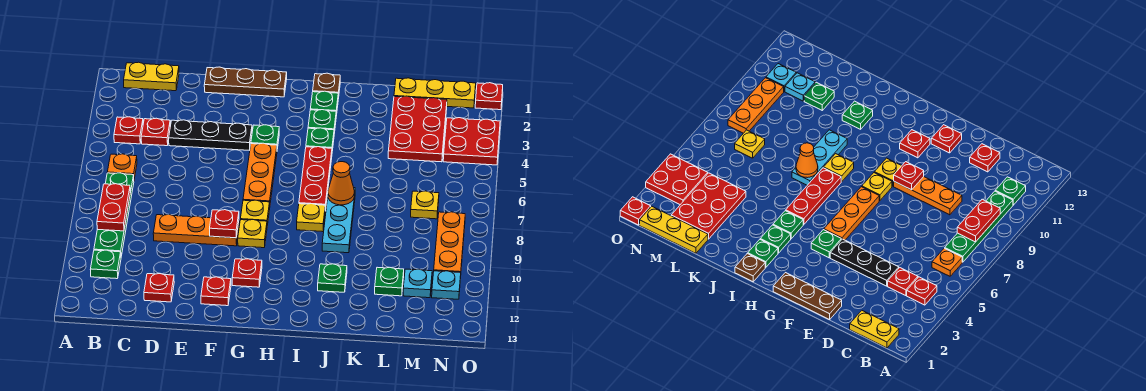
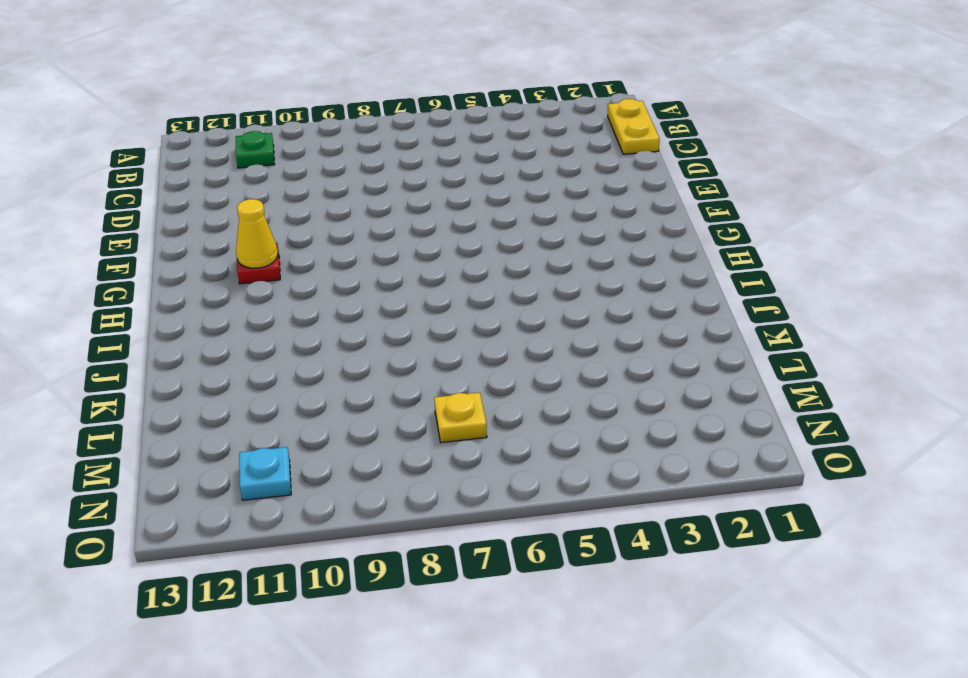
yellow 1x1 cone [236,199,278,268] -> none
none -> red 1x1 plate [114,117,143,144]
none -> orange 1x1 plate [107,154,137,179]
none -> green 1x4 plate [94,173,134,256]
none -> red 1x1 plate [141,118,170,146]

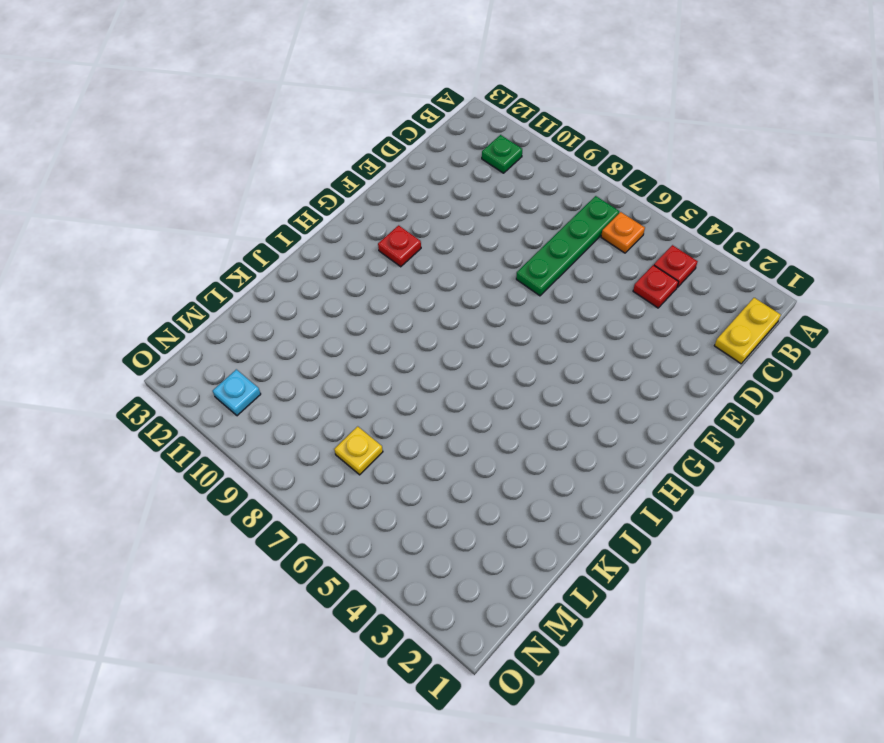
green 1x4 plate [516,196,619,296] -> green 1x4 plate turned to [94,173,134,256]
none -> black 1x3 plate [169,120,252,150]
none -> orange 1x3 plate [153,215,239,246]
none -> red 1x1 plate [144,274,174,302]
none -> brown 1x3 plate [204,67,287,97]

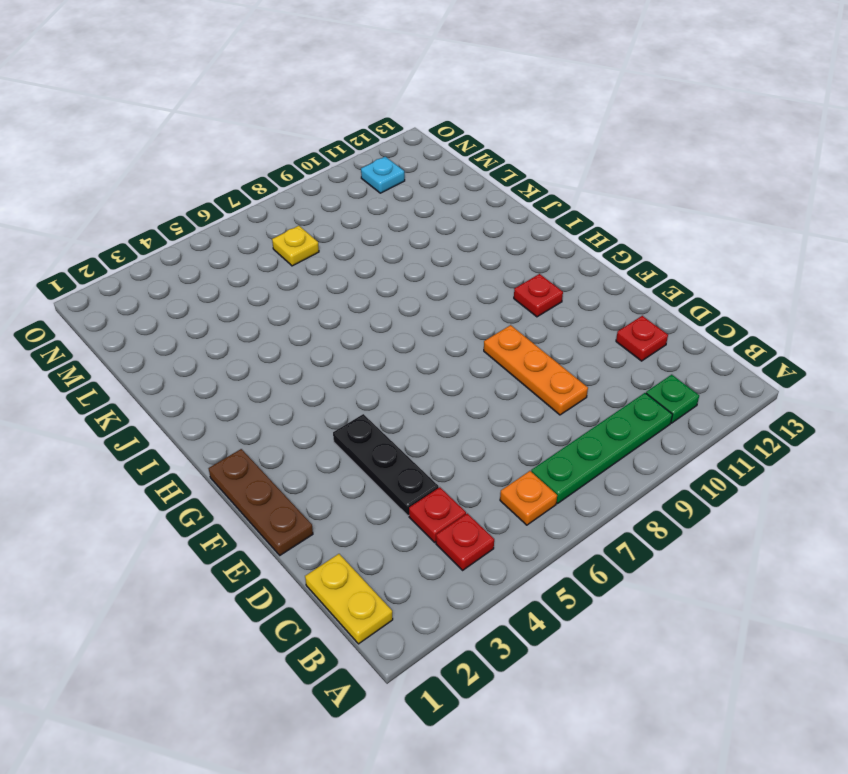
none -> red 1x1 plate [201,277,231,306]
none -> green 1x1 plate [251,125,279,149]
none -> orange 1x3 plate [243,143,277,203]
none -> yellow 1x1 plate [240,200,270,226]

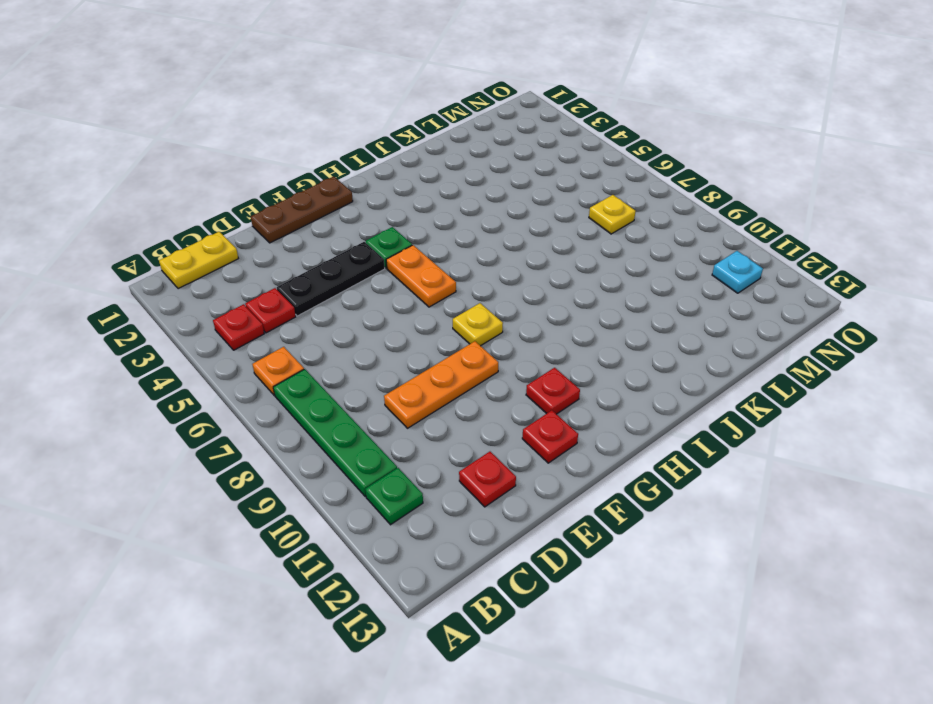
orange 1x2 plate [386,245,456,307] -> orange 1x3 plate [243,143,277,203]
none -> yellow 1x1 plate [238,220,267,248]
none -> brown 1x1 plate [313,73,340,99]
none -> green 1x1 plate [310,91,338,116]
none -> green 1x1 plate [308,110,336,133]

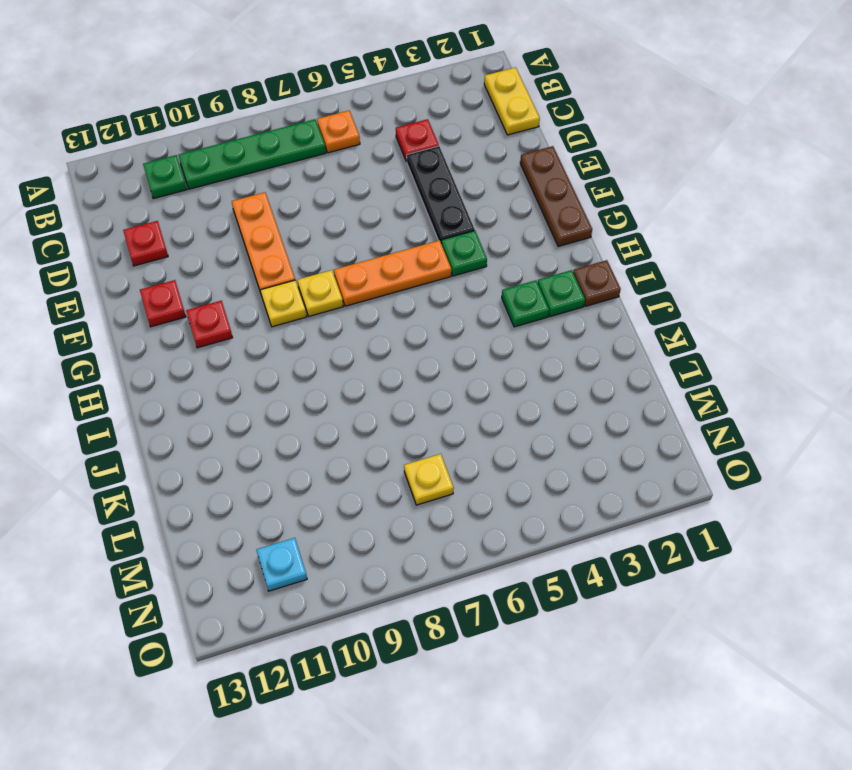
none -> red 1x1 plate [114,117,143,144]
none -> green 1x1 plate [306,128,334,151]
none -> red 1x3 plate [299,147,332,211]
none -> yellow 1x1 plate [297,204,325,232]

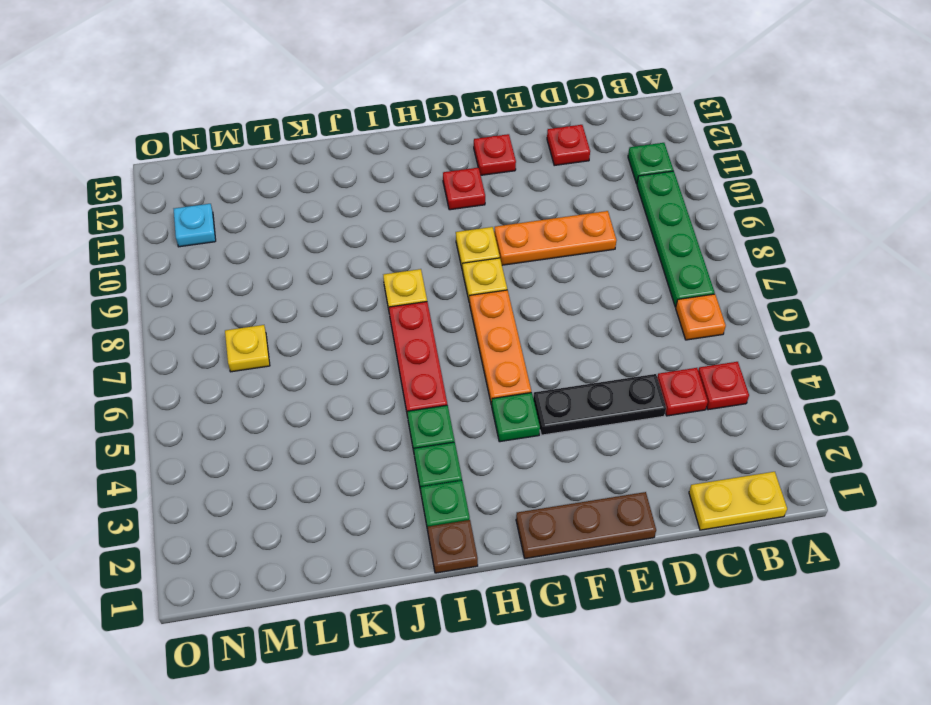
none -> cyan 1x3 plate [322,188,355,253]
none -> green 1x1 plate [318,264,347,292]
none -> yellow 1x3 plate [394,78,476,108]
none -> red 2x3 plate [388,96,447,162]

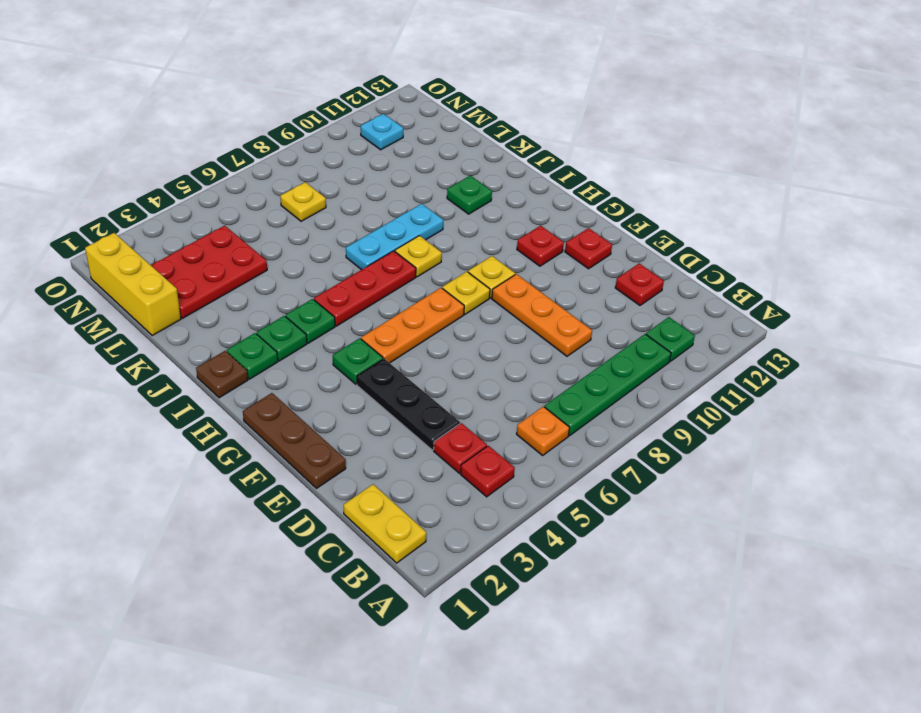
yellow 1x3 brick [85,233,181,335] -> yellow 1x3 plate [394,78,476,108]
none -> green 1x1 plate [375,267,404,296]
none -> cyan 1x1 plate [403,269,432,298]
none -> red 2x2 plate [443,118,500,165]
none -> orange 1x3 plate [434,212,465,273]

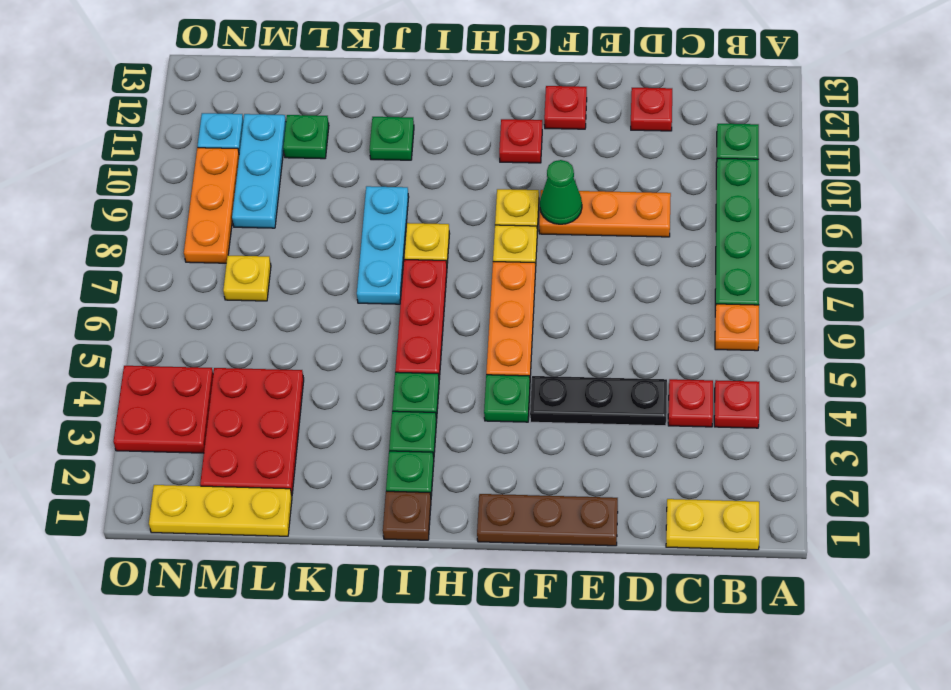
green 1x1 cone [540,160,582,224] -> red 1x1 plate [210,210,239,238]
cyan 1x3 plate [232,114,286,228] -> cyan 1x1 plate [403,269,432,298]
none -> red 1x1 plate [475,83,503,110]
none -> red 1x2 plate [97,184,130,231]
none -> orange 1x1 cone [328,162,354,205]

